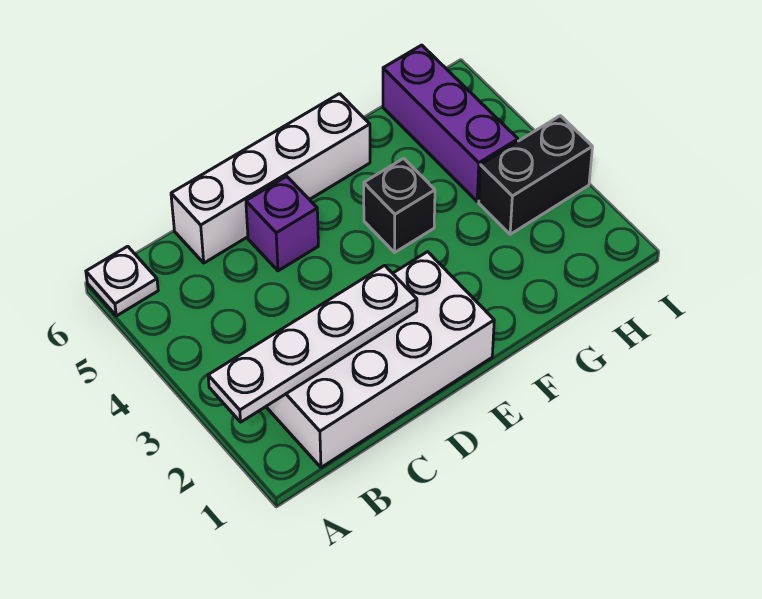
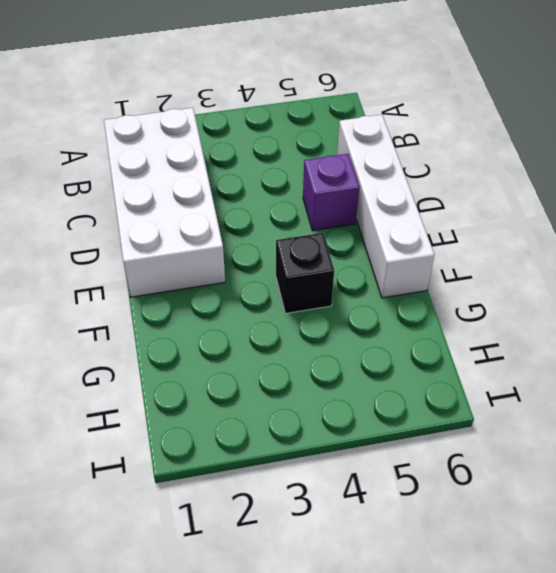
none -> white 1x1 plate [86,246,158,316]
none -> black 1x2 brick [479,116,592,234]

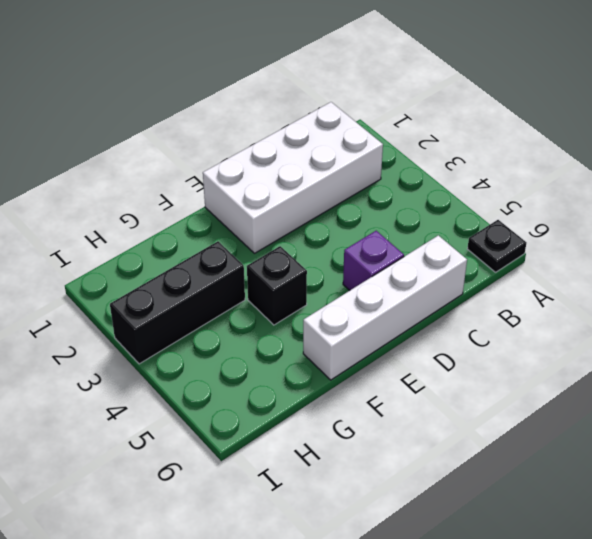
black 1x1 plate [467,220,526,272] -> white 1x1 plate [86,246,158,316]
black 1x3 brick [110,241,245,364] -> black 1x2 brick [479,116,592,234]
none -> purple 1x3 brick [383,45,518,201]
none -> white 1x4 plate [208,265,417,422]

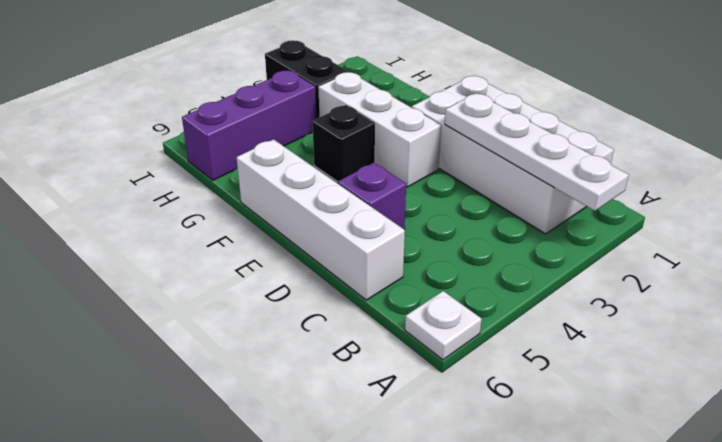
white 1x3 brick [318,72,441,187] -> none

